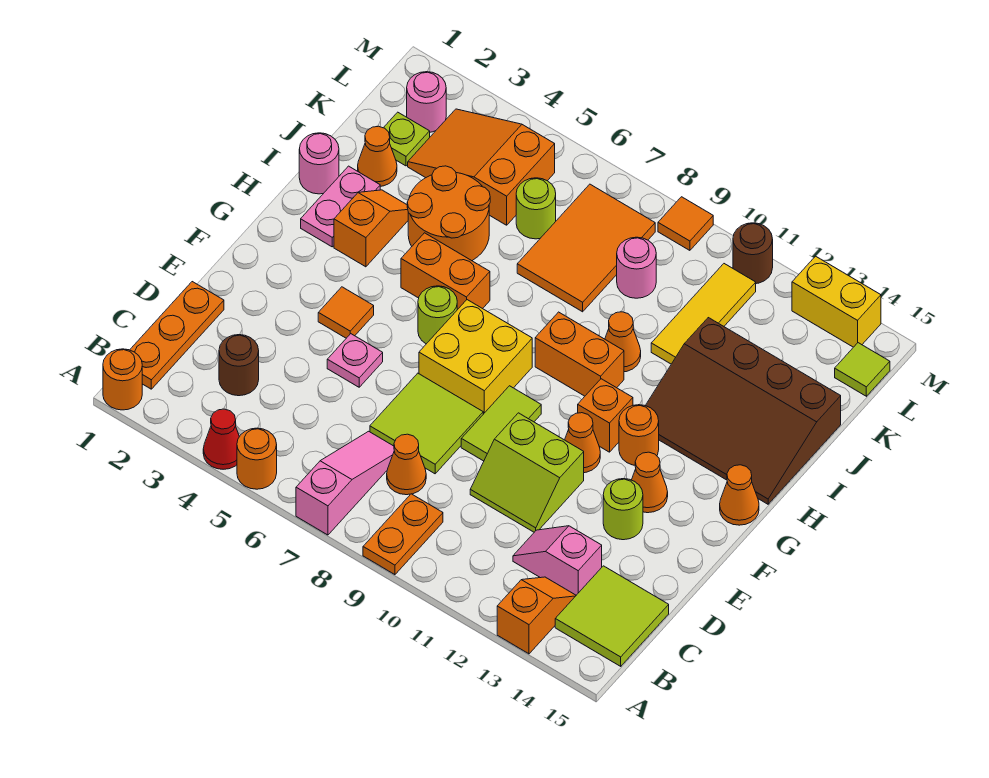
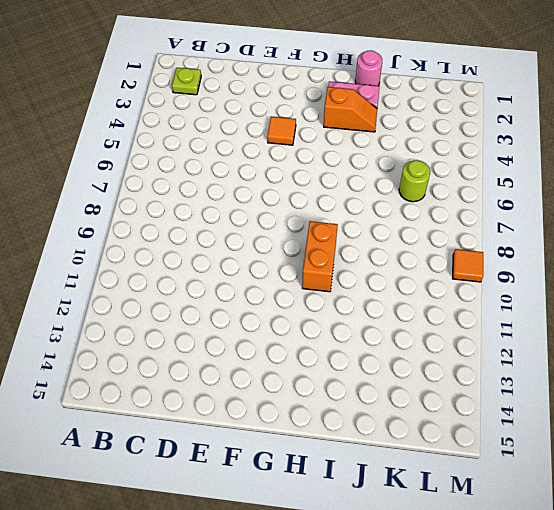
lime 1x1 plate [172,68,201,95] -> lime 1x1 plate moved to [384,112,430,166]
none -> orange 1x1 round brick [103,349,142,410]
none -> red 1x1 cone [203,409,239,469]
none -> orange 1x1 round brick [237,428,277,489]
none -> pink 1x3 slope [296,431,394,535]

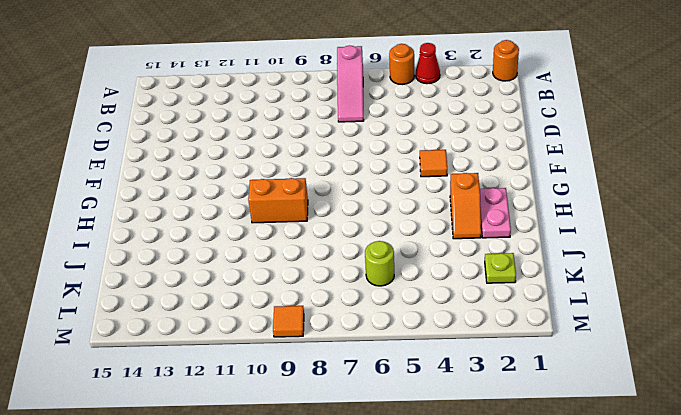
none -> orange 1x2 plate [363,494,443,575]
none -> orange 1x2 slope [497,577,576,654]
none -> orange 1x3 plate [130,282,224,389]
none -> lime 2x2 tile [555,566,669,666]

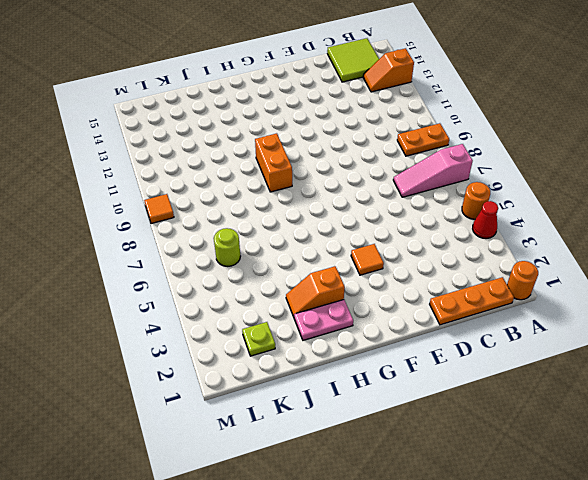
none -> brown 1x1 round brick [219,335,259,396]
none -> orange 1x1 cone [387,434,426,495]
none -> pink 1x2 slope [513,526,602,595]
none -> lime 2x2 tile [370,373,483,474]

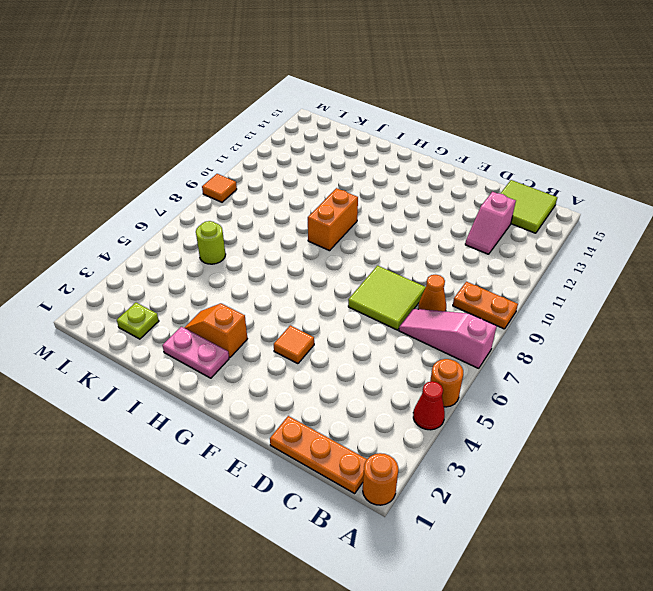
none -> orange 1x2 slope [497,577,576,654]
none -> brown 1x1 round brick [219,335,259,396]
none -> lime 2x2 slope [470,413,584,532]
none -> pink 1x1 plate [327,334,383,387]

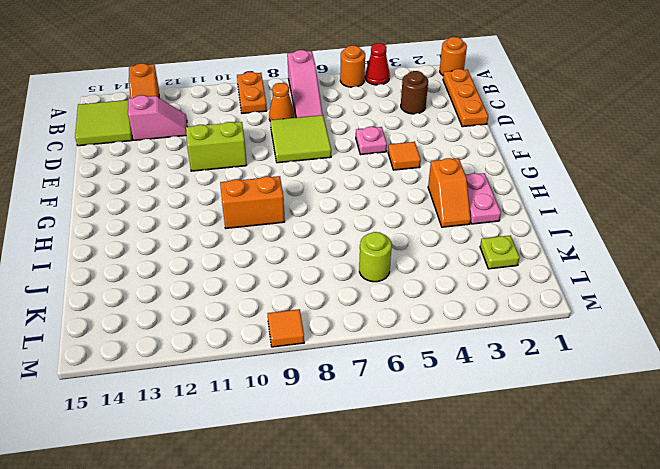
none -> lime 1x2 tile [461,386,541,461]
none -> lime 1x1 round brick [603,479,643,540]
none -> yellow 2x2 brick [419,300,532,414]
none -> orange 1x1 cone [565,413,600,473]

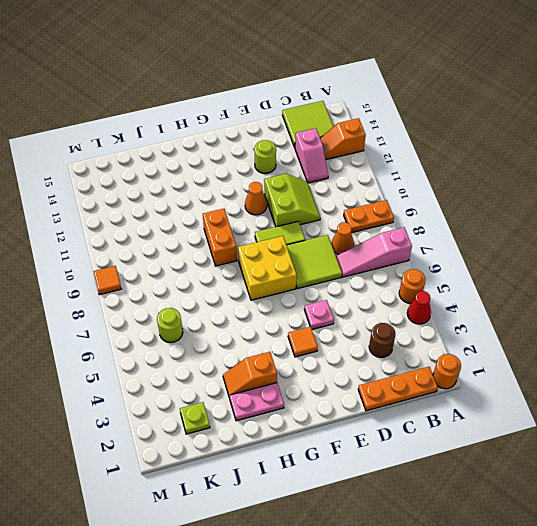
none -> orange 1x1 cone [632,452,668,513]
none -> lime 1x1 round brick [418,286,457,344]
none -> orange 1x1 brick [578,379,633,452]
none -> orange 1x1 round brick [619,405,659,465]

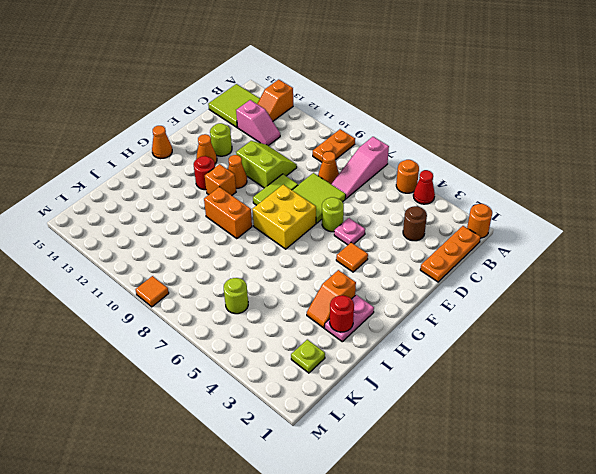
lime 1x1 round brick [322,197,344,232] -> lime 1x1 round brick moved to [418,286,457,344]
red 1x1 round brick [194,156,215,190] -> orange 1x1 round brick [619,405,659,465]
red 1x1 round brick [330,295,354,332] -> none
none -> orange 1x2 brick [401,233,490,310]
none -> brown 3x4 slope [645,318,841,504]
none -> pink 1x1 round brick [299,133,339,194]
none -> orange 2x2 round brick [407,166,490,261]

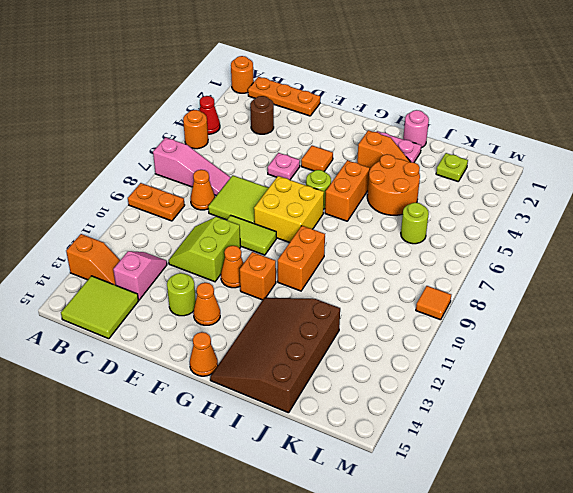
none -> orange 1x1 round brick [619,405,659,465]
none -> orange 1x1 cone [605,312,641,372]
none -> orange 1x1 cone [358,126,397,186]
none -> orange 2x3 tile [517,184,655,312]

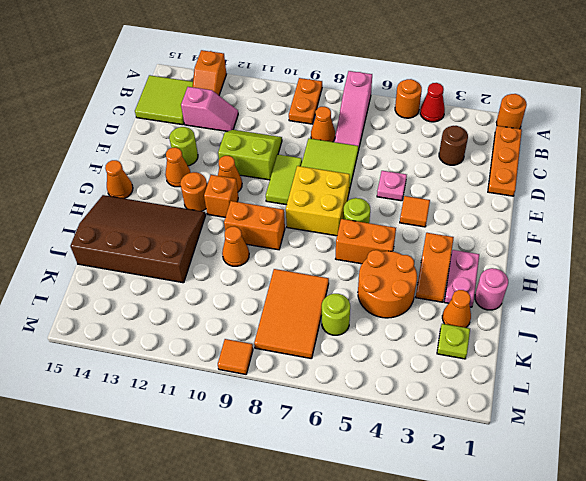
none -> yellow 1x3 tile [651,264,756,364]
none -> orange 2x3 slope [408,109,555,225]
none -> pink 1x1 round brick [617,237,656,298]
none -> pink 1x1 round brick [407,72,446,132]

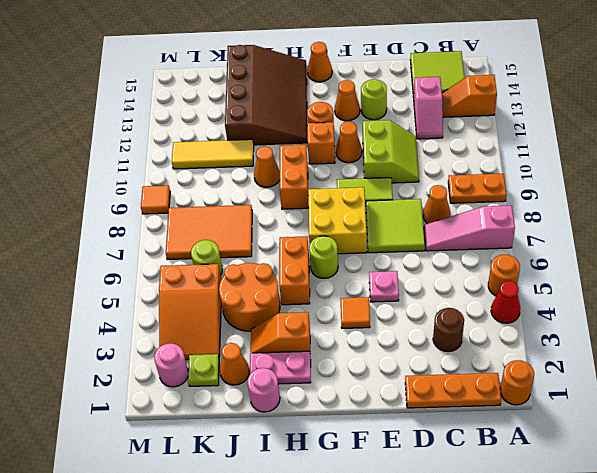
none -> pink 1x1 round brick [617,237,656,298]
none -> lime 1x1 tile [835,343,890,396]
none -> brown 1x1 round brick [733,223,773,284]
none -> yellow 1x2 brick [792,256,881,347]

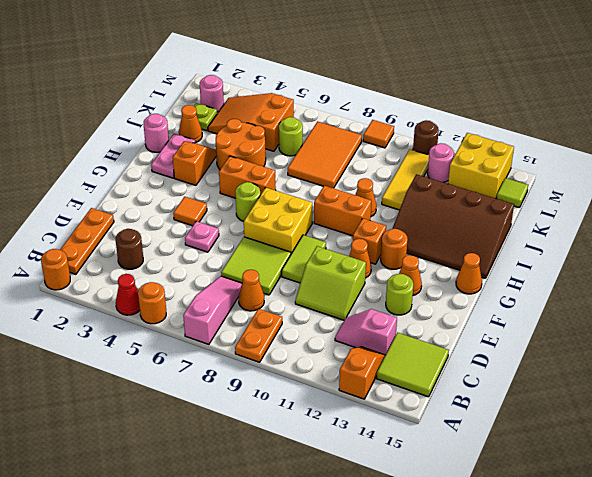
pink 1x1 round brick [428,143,454,182] -> pink 1x1 round brick moved to [617,237,656,298]
yellow 2x2 brick [448,133,514,198] -> yellow 1x2 brick [792,256,881,347]

